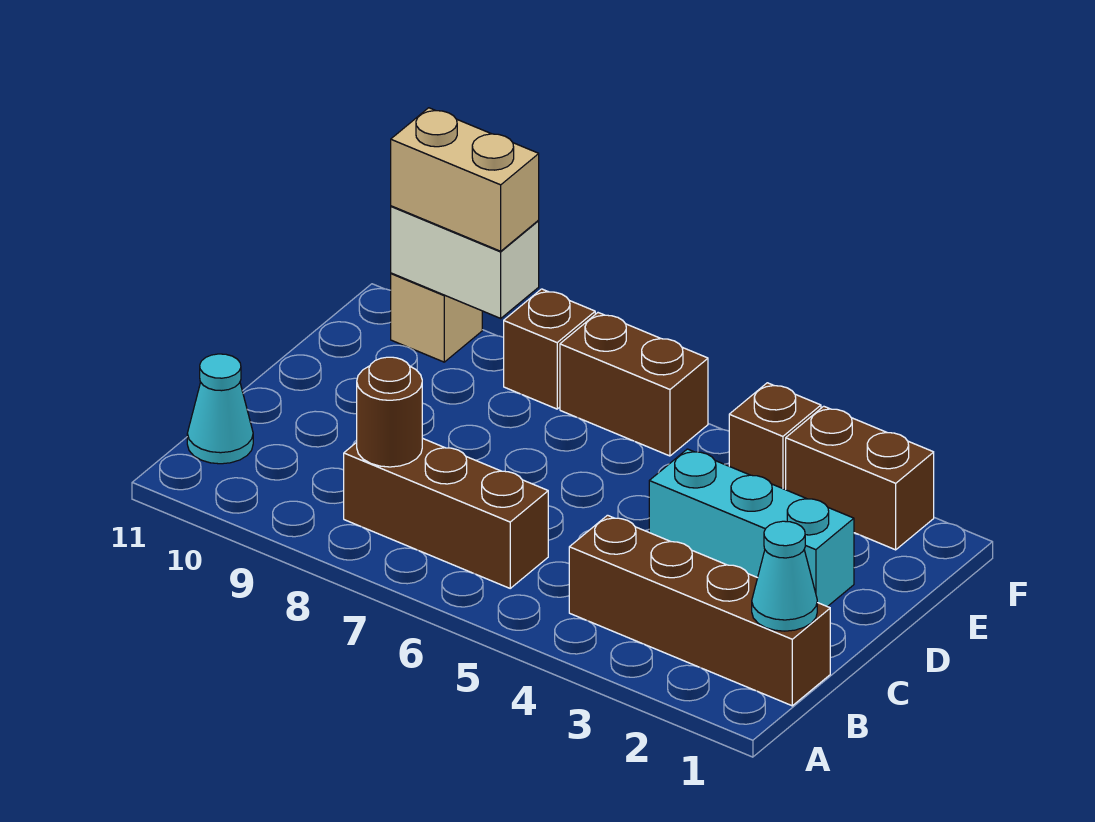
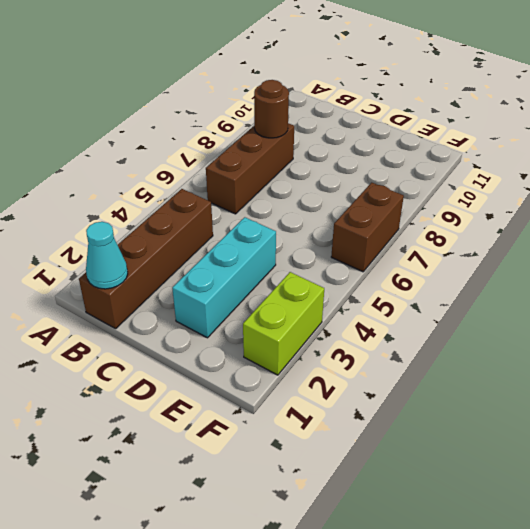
lime 1x2 brick [243,272,324,375] -> brown 1x2 brick [786,406,934,550]
none -> cyan 1x1 cone [187,354,253,464]
none -> brown 1x1 brick [729,383,821,490]
none -> brown 1x1 brick [504,289,595,409]

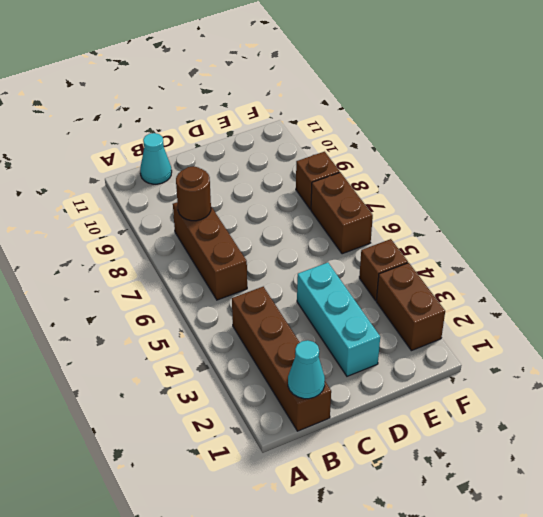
none -> tan 1x1 brick [391,273,482,362]
none -> white 1x2 brick [391,206,539,318]
none -> tan 1x2 brick [391,108,539,251]

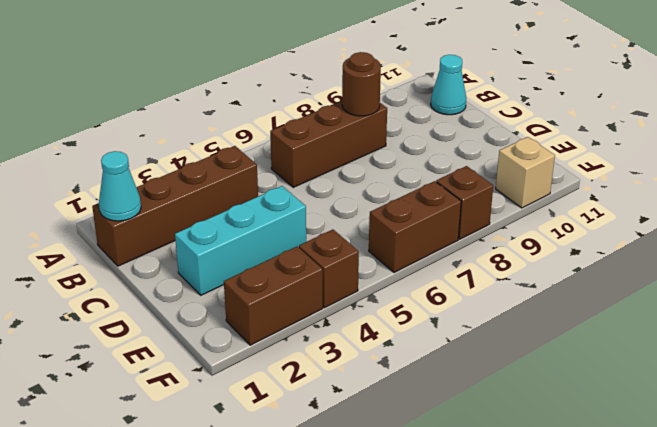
none -> white 1x2 brick [391,206,539,318]
none -> tan 1x2 brick [391,108,539,251]

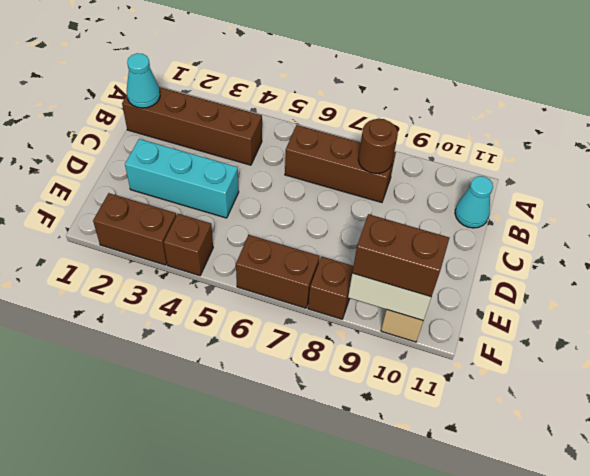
brown 1x2 brick [352,214,449,297] -> tan 1x2 brick [391,108,539,251]

